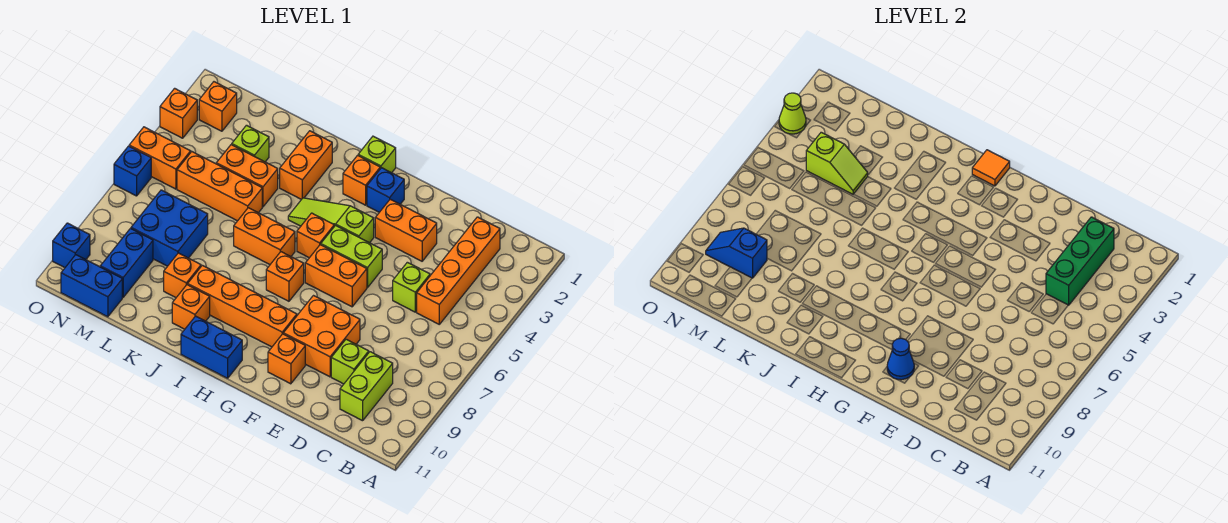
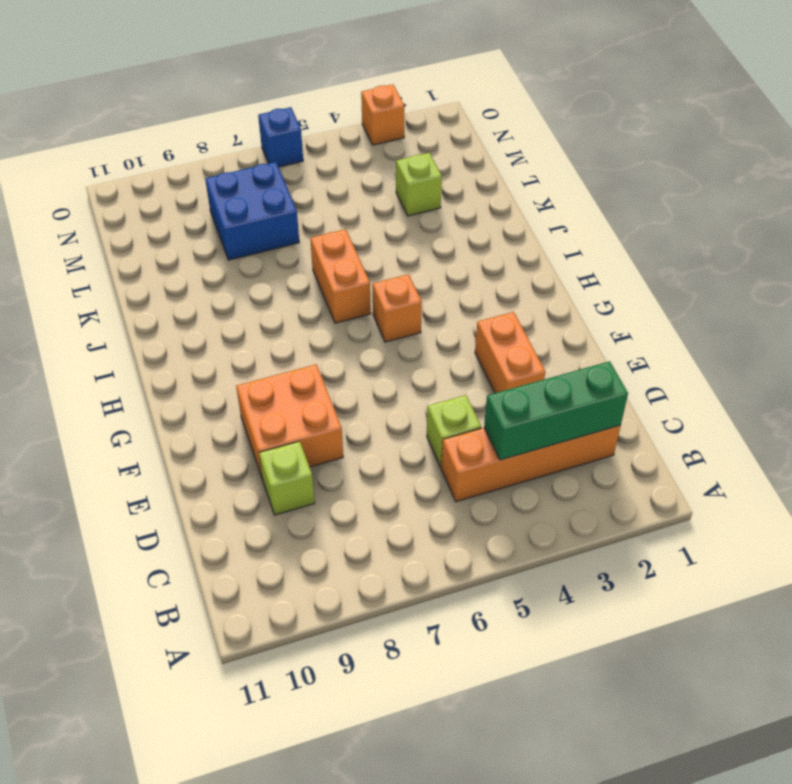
none -> lime 1x2 brick [340,352,393,421]
none -> lime 1x2 brick [321,225,382,288]
none -> orange 1x2 brick [305,245,367,307]
none -> orange 1x1 brick [268,334,305,384]

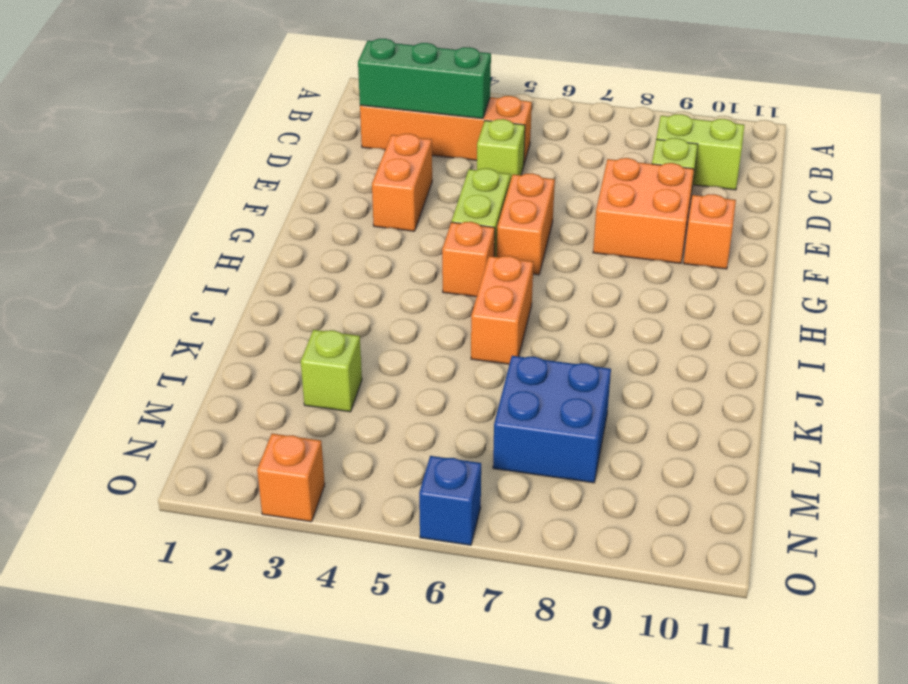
none -> blue 1x1 brick [367,168,404,212]
none -> lime 1x3 slope [288,198,374,243]
none -> orange 1x4 brick [188,265,297,347]
none -> lime 1x1 brick [358,136,396,173]

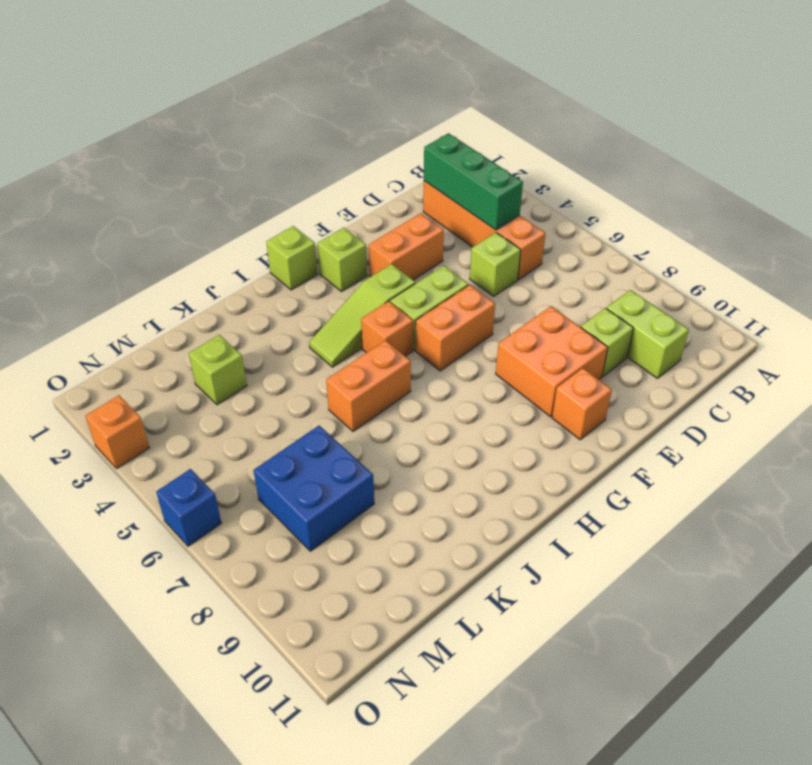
lime 1x1 brick [317,228,367,291] -> blue 1x1 brick [367,168,404,212]
none -> orange 1x4 brick [188,265,297,347]
none -> orange 1x1 brick [343,155,380,205]
none -> orange 1x1 brick [266,252,304,301]
none -> blue 1x2 brick [181,316,242,378]

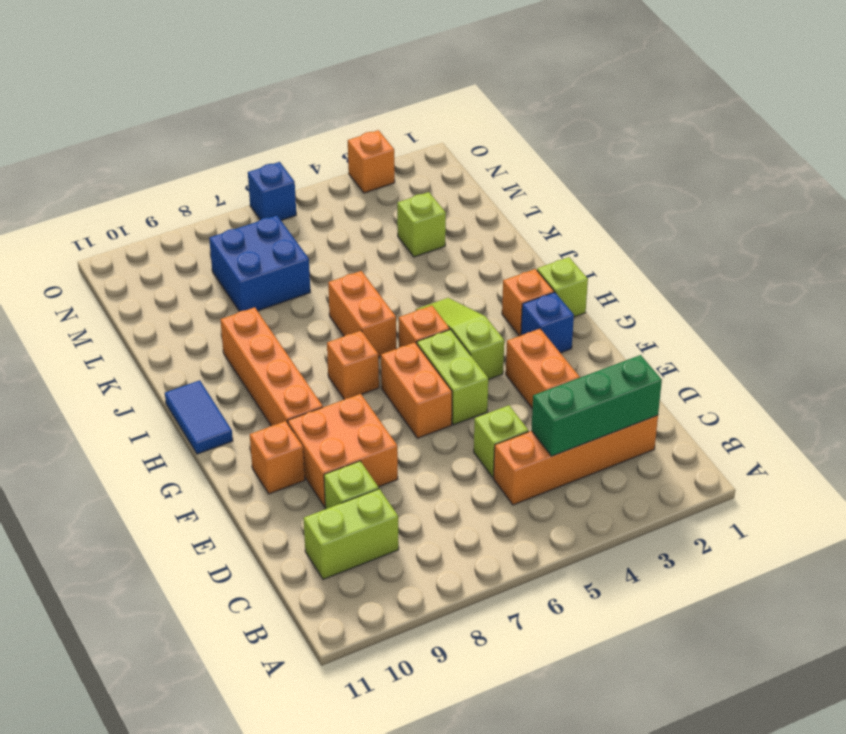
blue 1x2 tile [165,380,233,454] -> blue 1x2 brick [181,316,242,378]
none -> orange 1x2 brick [280,131,332,199]
none -> orange 1x1 brick [172,285,210,329]
none -> orange 1x2 brick [216,145,278,207]
none -> orange 1x3 brick [177,152,262,221]

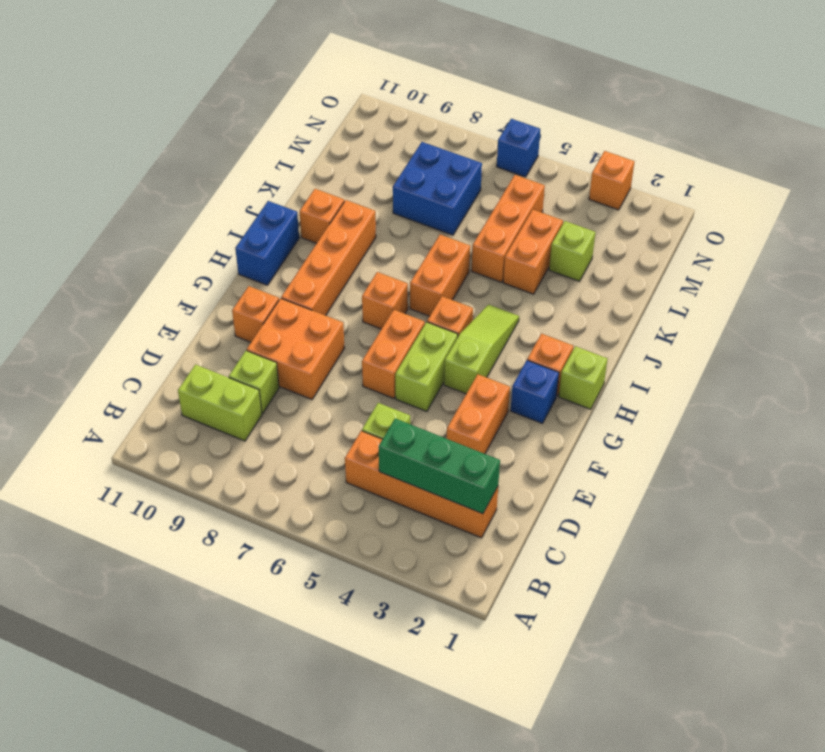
none -> orange 1x2 brick [280,131,332,199]
none -> orange 1x1 brick [164,253,201,297]
none -> blue 1x2 brick [100,229,153,297]
none -> blue 1x2 brick [61,255,122,317]

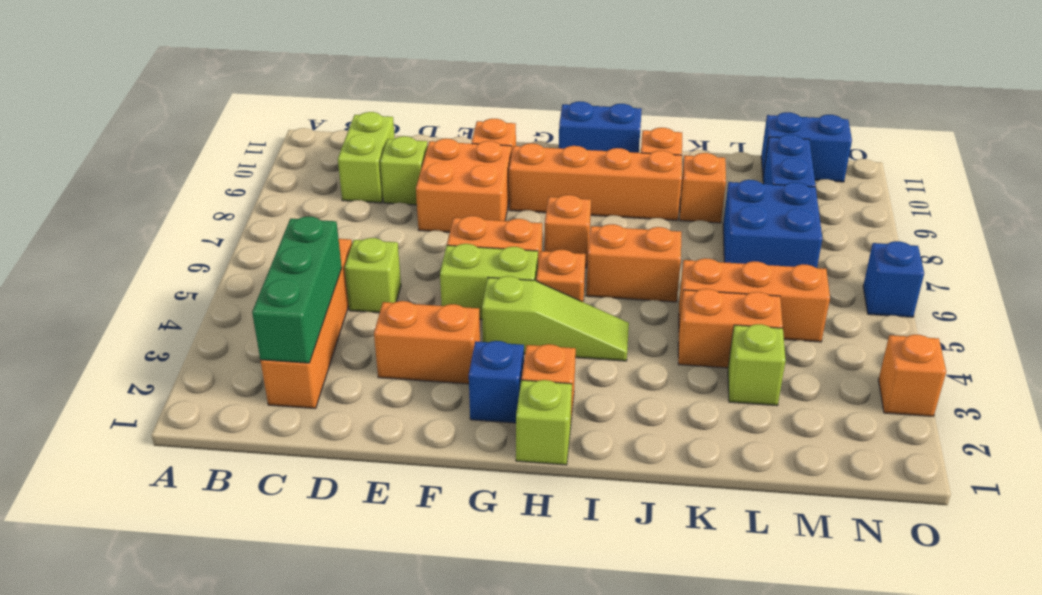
none -> orange 1x2 brick [280,131,332,199]
none -> orange 1x1 brick [199,82,237,131]
none -> orange 1x2 brick [129,127,191,189]
none -> blue 1x1 brick [53,223,90,268]

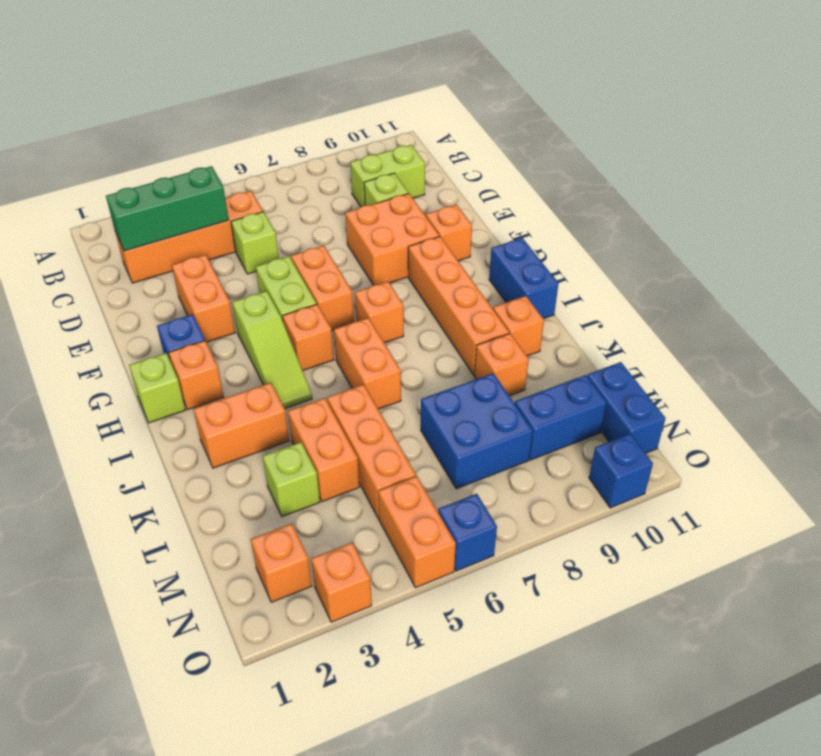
none -> blue 1x1 cone [887,338,914,380]
none -> orange 1x1 tile [972,150,1010,186]
none -> lime 1x2 slope [806,132,868,194]
none -> blue 1x2 slope [706,228,767,278]

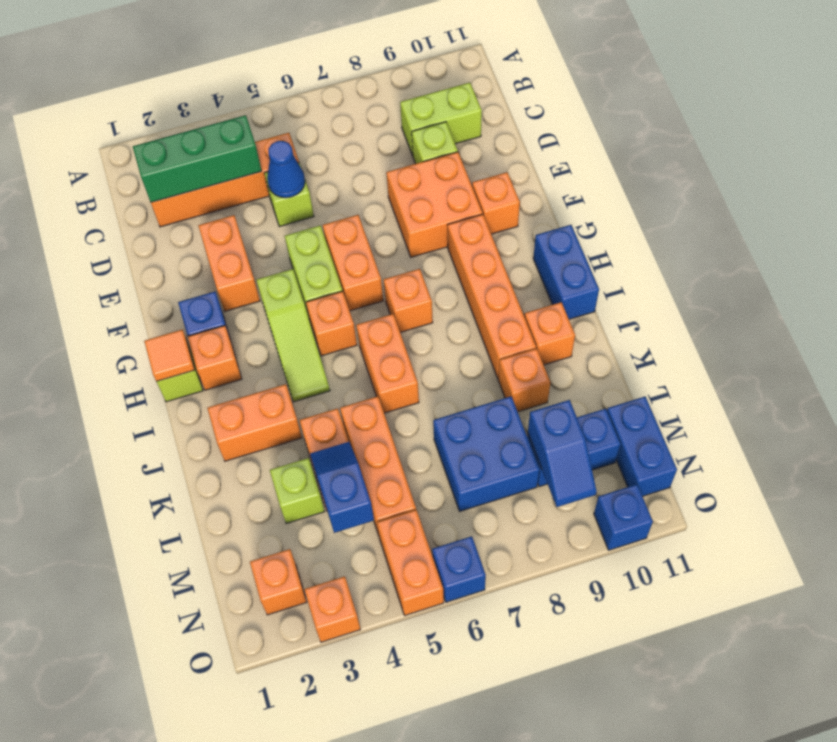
blue 1x1 cone [267,141,305,198] -> blue 1x1 cone moved to [887,338,914,380]
blue 1x2 slope [310,442,374,533] -> lime 1x2 slope [806,132,868,194]
none -> lime 1x1 cone [779,93,806,134]

